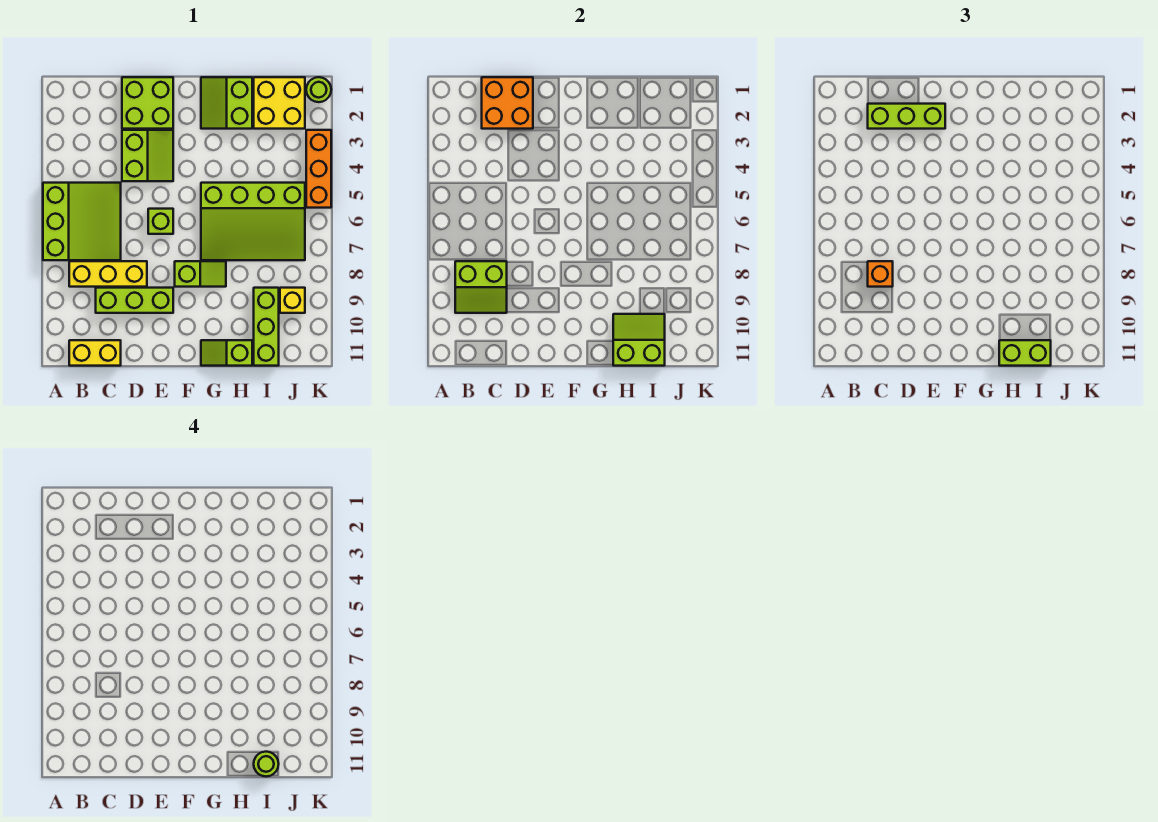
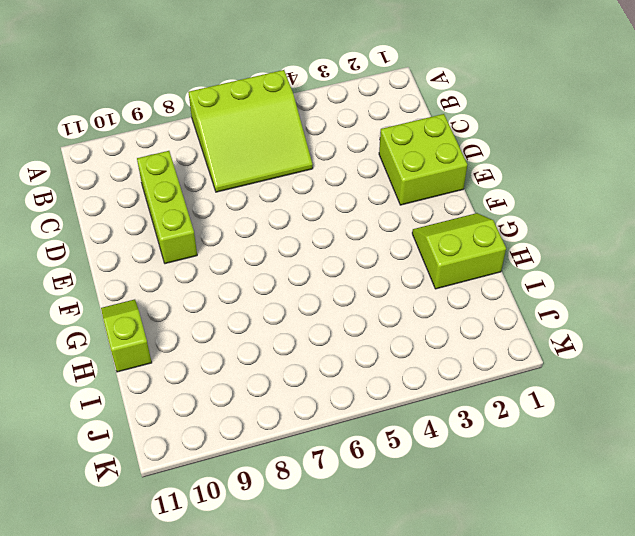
none -> yellow 1x3 brick [69,261,147,287]
none -> yellow 1x2 brick [69,340,121,366]
none -> lime 2x2 slope [122,130,173,181]

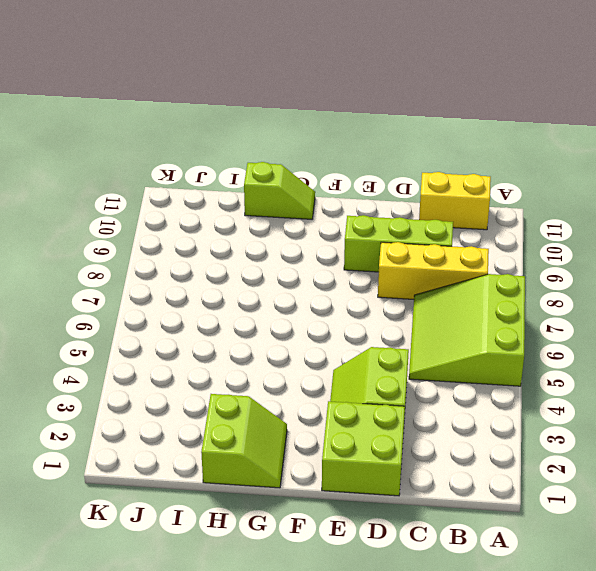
none -> lime 1x1 brick [148,209,173,234]
none -> lime 1x2 slope [175,261,226,287]
none -> lime 3x4 slope [201,183,305,260]

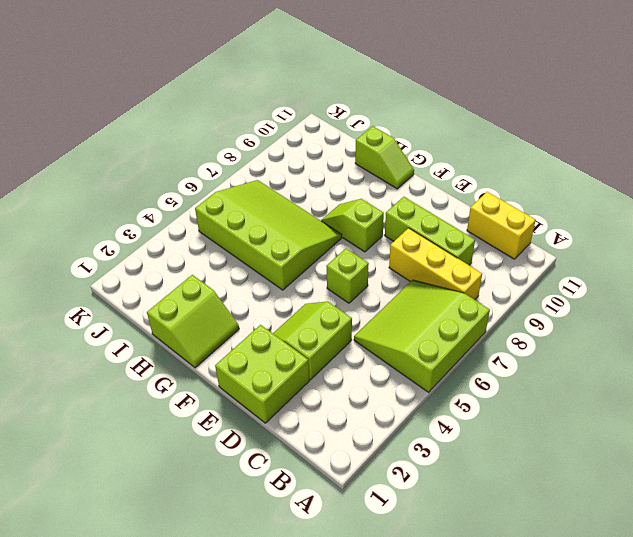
none -> yellow 2x2 brick [254,77,305,129]
none -> lime 1x3 brick [254,288,279,366]
none -> yellow 1x1 brick [280,288,305,313]

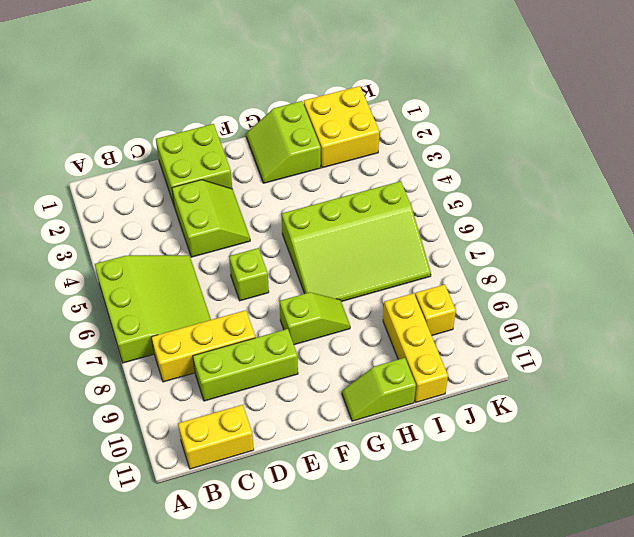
yellow 1x3 brick [383,293,448,402] -> lime 1x3 brick [254,288,279,366]
none -> lime 1x1 round brick [306,77,331,102]
none -> orange 1x3 brick [306,130,331,208]
none -> lime 2x2 slope [455,261,507,313]

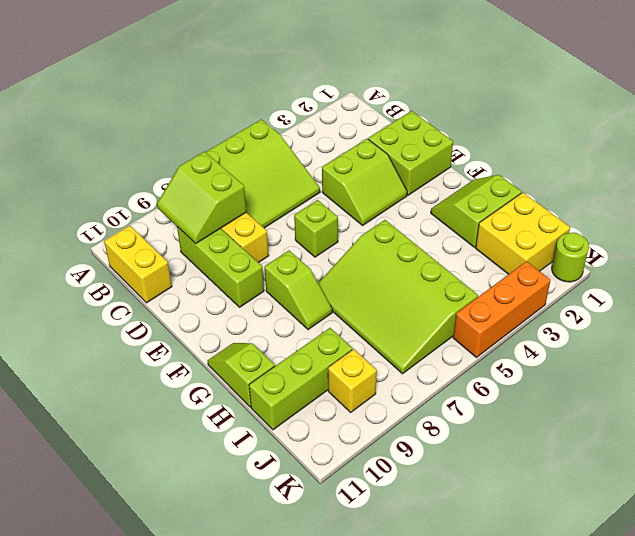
none -> orange 2x2 brick [482,77,533,129]
none -> lime 2x2 slope [613,314,665,366]
none -> lime 1x3 brick [868,104,945,129]

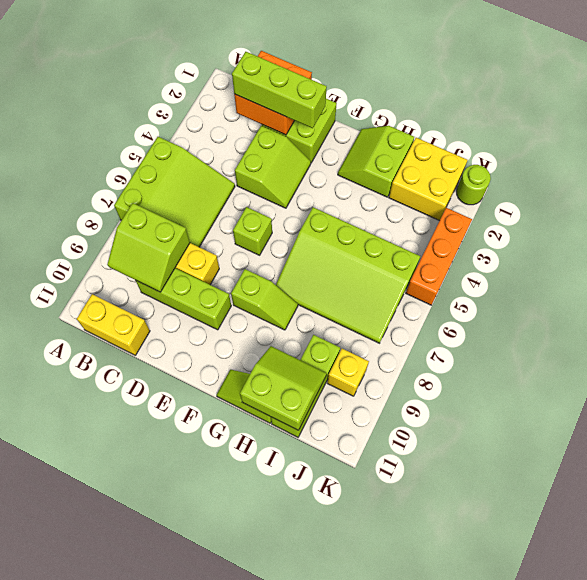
none -> orange 1x1 brick [868,261,893,287]
none -> lime 1x2 brick [999,340,1051,366]
none -> lime 1x1 round brick [254,752,279,776]

